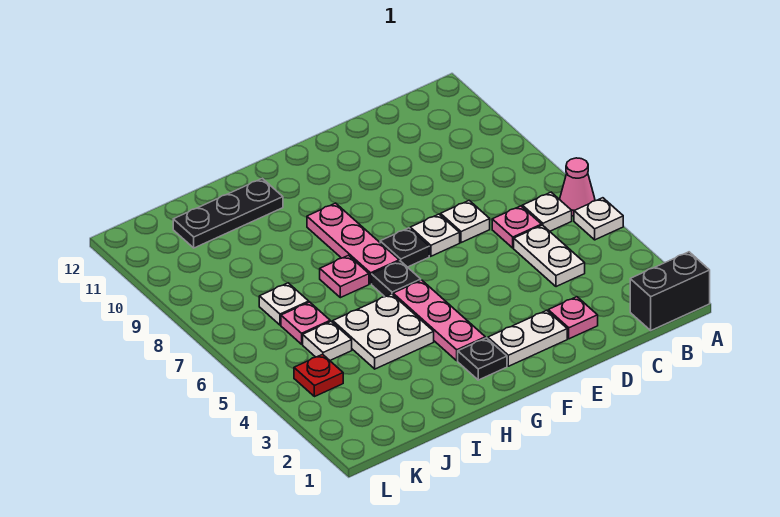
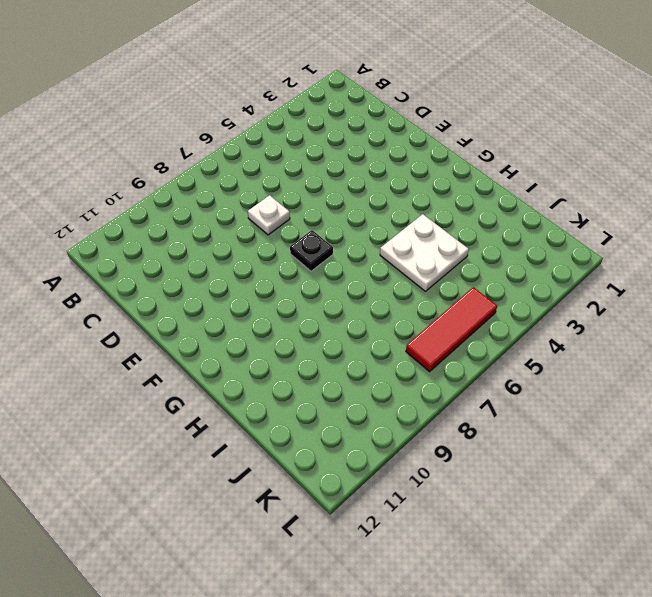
red 1x3 tile [406,287,497,371] -> none
none -> black 1x2 brick [630,252,710,330]
none -> white 1x1 plate [574,198,623,240]
none -> pink 1x1 cone [560,158,595,216]

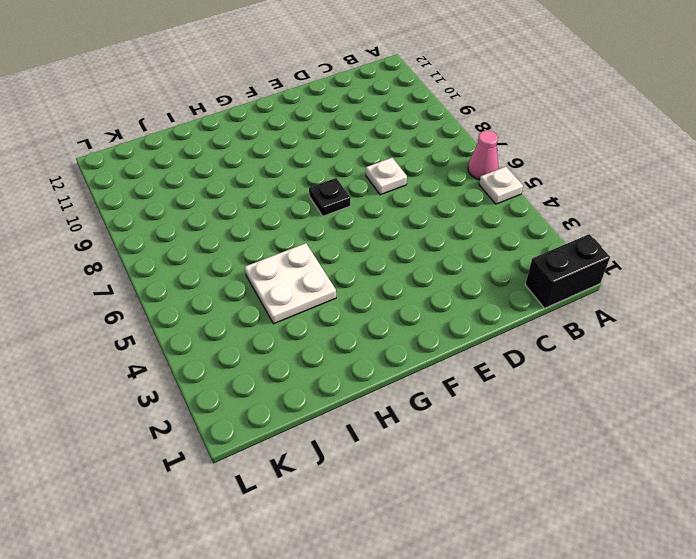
none -> white 1x1 plate [522,192,572,231]
none -> white 1x2 plate [514,225,585,287]
none -> pink 1x1 plate [492,206,541,248]

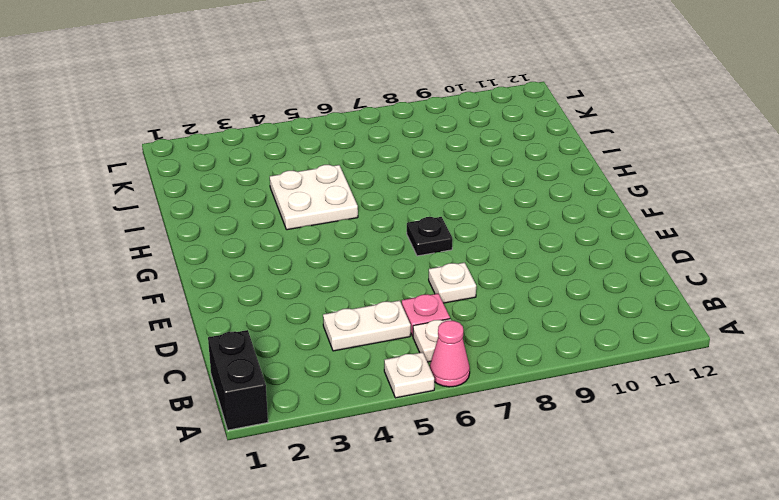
none -> pink 1x1 plate [548,297,598,339]
none -> white 1x2 plate [488,310,567,366]
none -> white 1x1 plate [410,214,460,256]

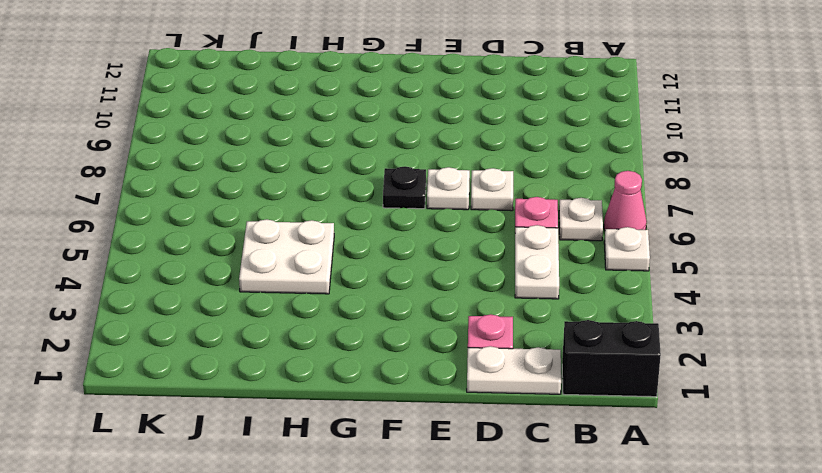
white 1x2 plate [467,346,561,394] -> white 1x2 plate moved to [488,310,567,366]
none -> black 1x1 plate [458,338,507,380]
none -> pink 1x3 plate [393,280,485,361]
none -> black 1x1 plate [372,261,421,297]

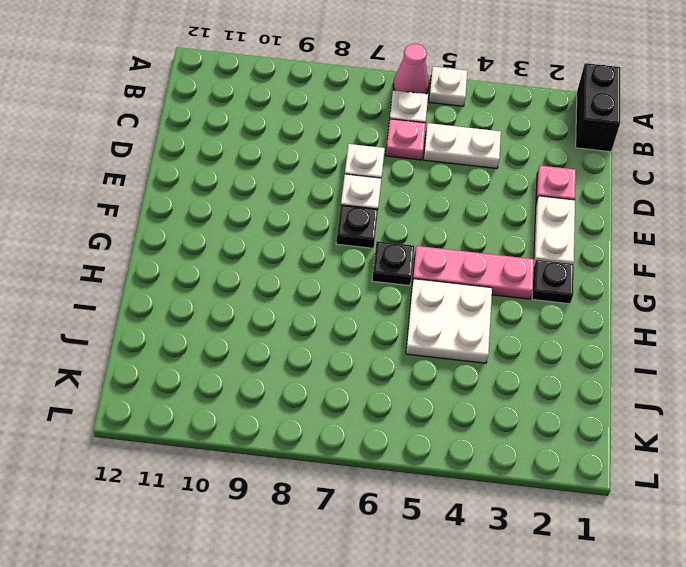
none -> pink 1x3 plate [307,203,399,284]
none -> pink 1x1 plate [320,255,369,298]
none -> black 1x3 plate [173,178,283,248]

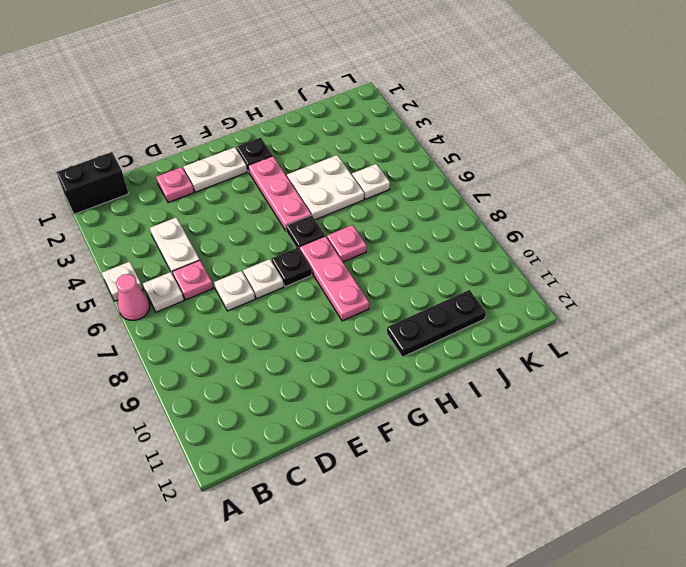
none -> pink 1x1 plate [281,302,330,344]
none -> white 1x1 plate [259,283,309,325]
none -> red 1x1 plate [294,354,343,397]

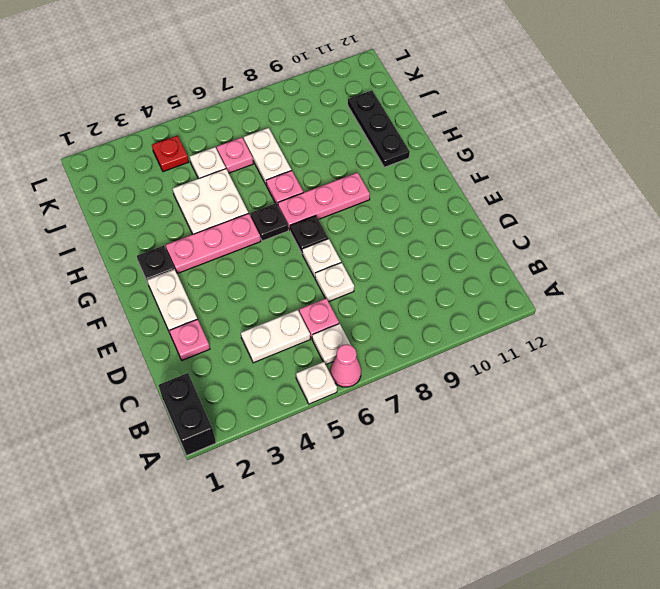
white 1x2 plate [244,128,291,185] -> white 1x1 plate [259,283,309,325]

